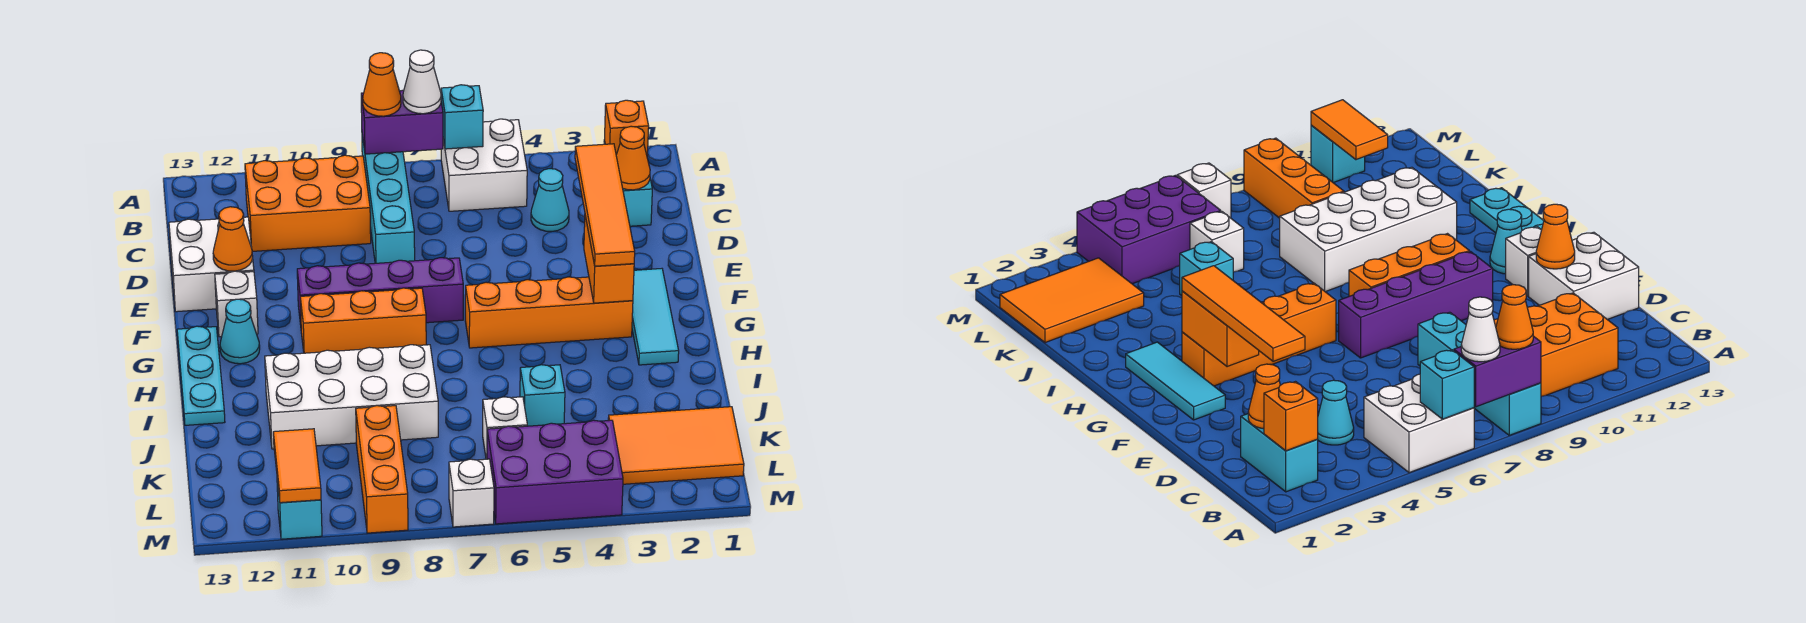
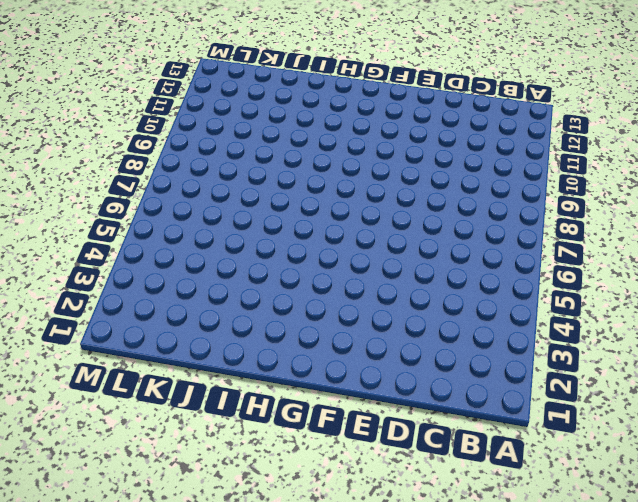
none -> white 2x2 brick [441,119,527,211]
none -> cyan 1x4 brick [362,135,415,263]
none -> cyan 1x2 brick [604,141,652,226]
none -> orange 2x3 brick [245,155,371,251]

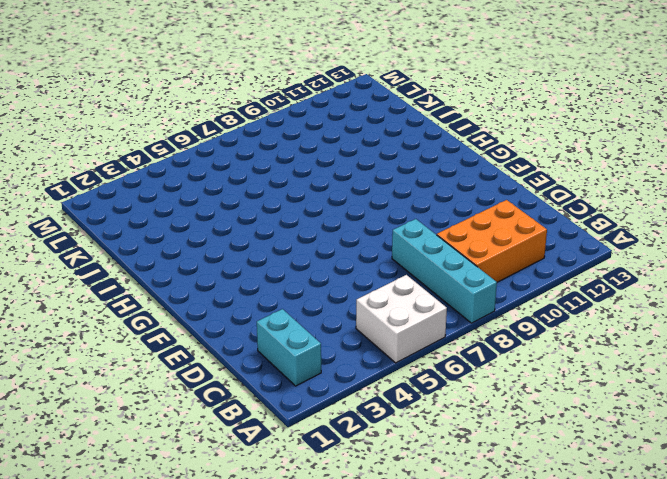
none -> cyan 1x1 cone [531,169,569,231]
none -> white 2x2 brick [169,217,254,312]
none -> cyan 1x3 tile [632,269,679,365]
none -> purple 1x4 brick [297,258,463,325]

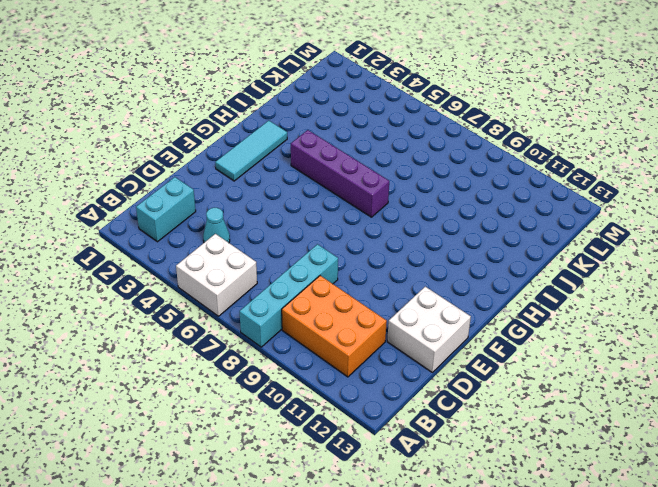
purple 1x4 brick [291,130,389,217] -> purple 1x4 brick moved to [297,258,463,325]
none -> white 1x1 brick [215,271,258,337]
none -> orange 1x4 brick [465,277,633,348]
none -> orange 1x3 brick [300,288,426,353]
none -> cyan 1x1 cone [220,299,260,364]

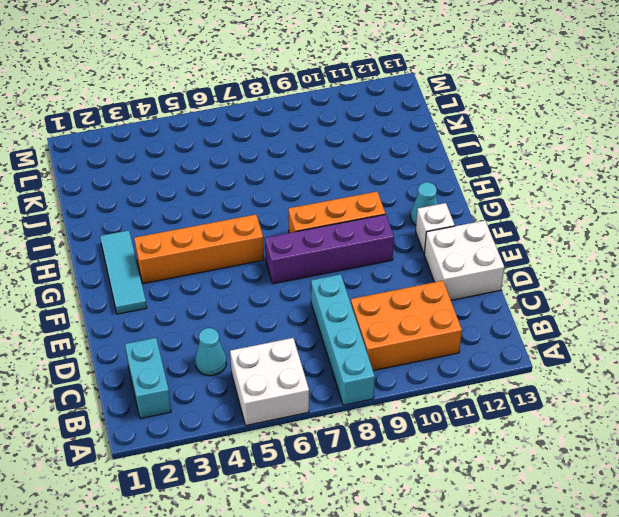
none -> cyan 1x3 plate [177,326,225,425]
none -> white 2x4 brick [265,345,438,449]
none -> cyan 1x1 brick [520,365,565,426]
none -> orange 2x3 tile [608,407,744,484]

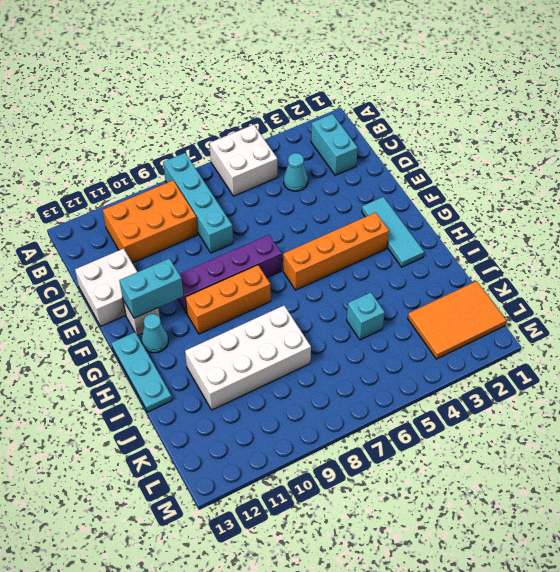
cyan 1x2 brick [119,258,183,318] -> none
none -> white 1x1 brick [483,397,527,459]
none -> orange 1x3 brick [356,406,408,533]
none -> purple 2x3 brick [487,420,623,524]
none -> white 1x1 brick [449,459,494,527]

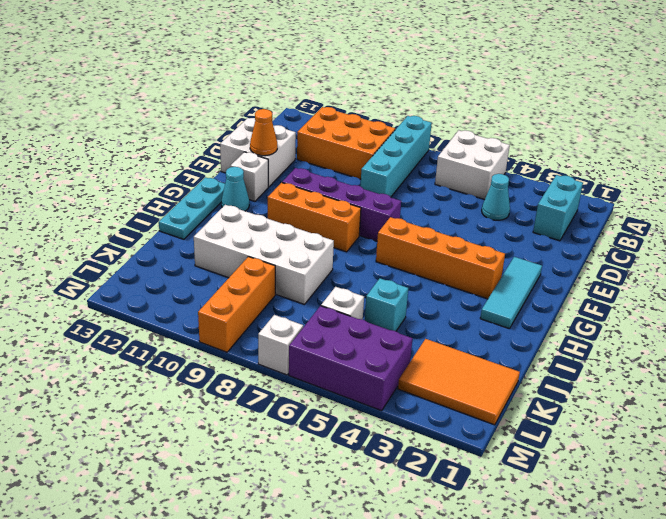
none -> cyan 1x1 brick [277,480,322,539]
none -> cyan 1x1 brick [441,85,483,149]
none -> purple 1x2 brick [361,90,443,154]
none -> orange 1x1 brick [604,100,649,155]

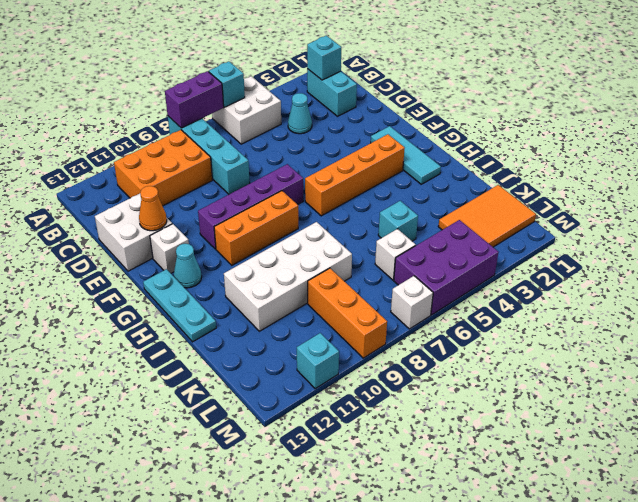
cyan 1x1 brick [307,36,341,80] -> orange 1x1 brick [604,100,649,155]
none -> orange 1x1 cone [616,126,650,190]
none -> orange 1x2 brick [584,216,634,303]
none -> orange 1x2 tile [273,429,321,503]
none -> white 1x1 cone [403,50,441,114]

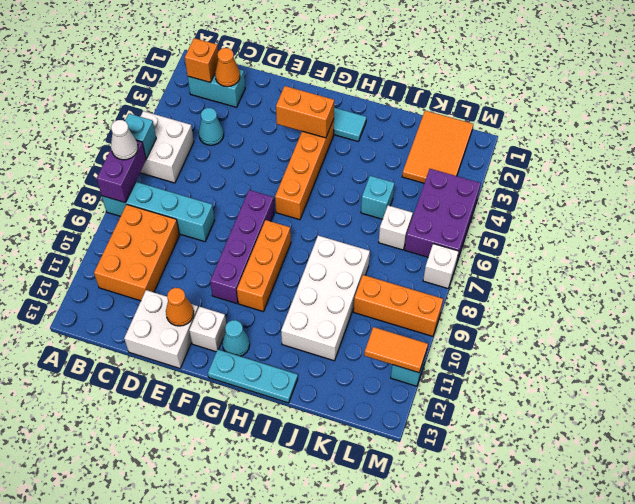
none -> orange 1x1 cone [363,53,401,116]
none -> orange 1x4 tile [575,144,635,266]

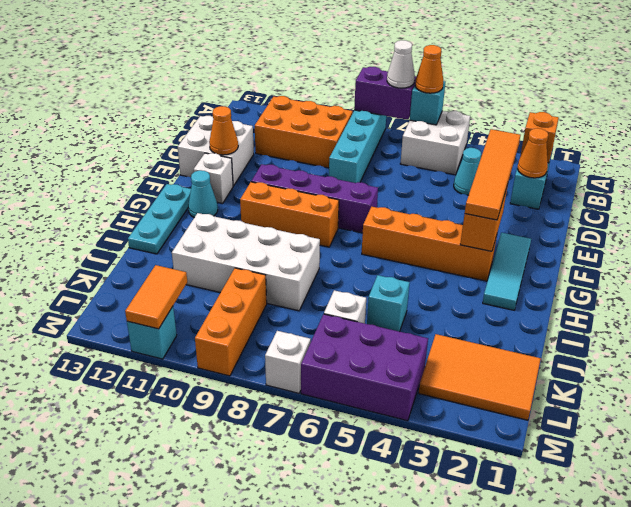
orange 1x1 cone [415,45,443,93] -> orange 1x1 cone moved to [363,53,401,116]

